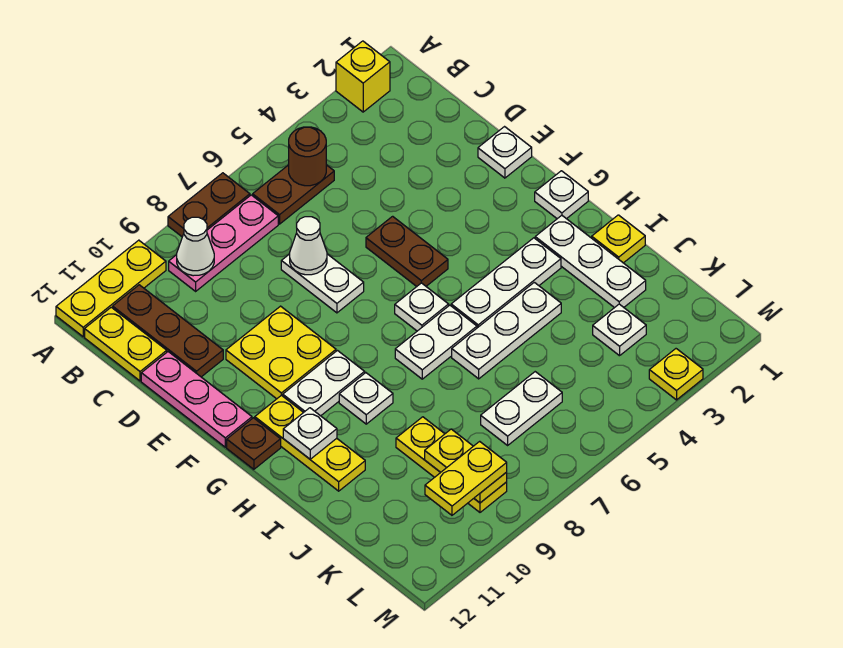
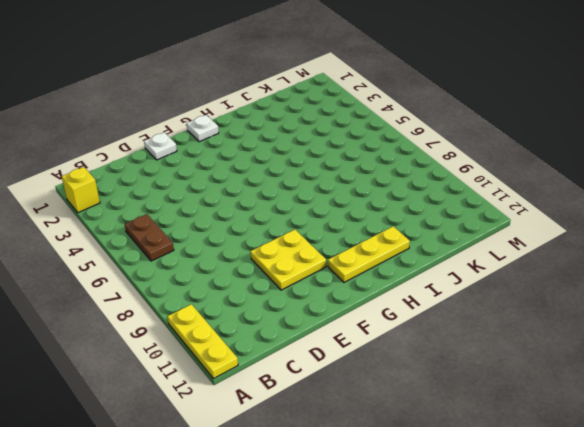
none -> brown 1x2 plate [168,173,250,237]
none -> pink 1x3 plate [169,195,278,291]
none -> brown 1x3 plate [113,285,223,377]
none -> yellow 1x2 plate [85,307,167,381]

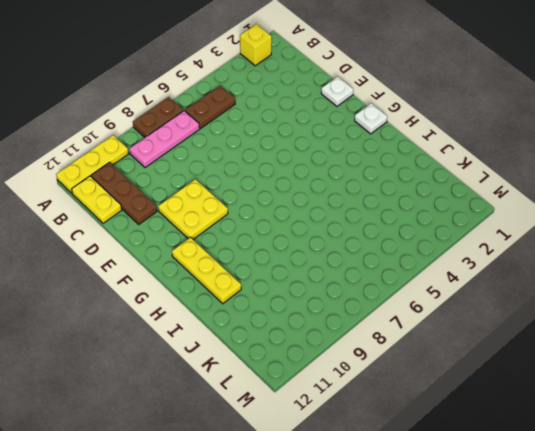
none -> white 1x2 plate [281,254,364,313]
none -> pink 1x3 plate [141,352,252,447]
none -> brown 1x2 plate [366,216,448,286]
none -> white 1x1 plate [395,283,449,331]

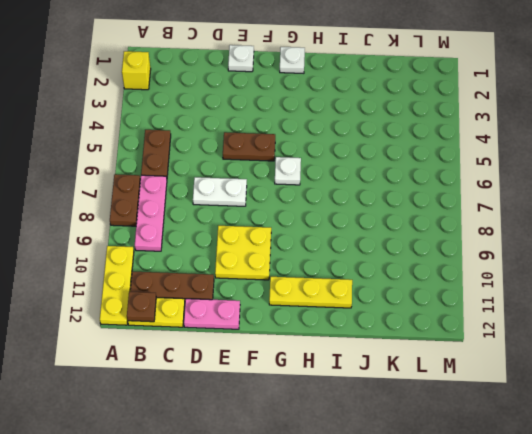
brown 1x1 plate [127,292,156,322] -> brown 1x1 plate moved to [227,418,281,469]
pink 1x2 plate [184,299,240,329] -> pink 1x3 plate [141,352,252,447]
none -> white 1x2 plate [283,351,365,416]
none -> white 1x3 plate [535,215,646,308]
none -> white 1x3 plate [451,238,561,328]
none -> white 1x2 plate [395,305,477,379]

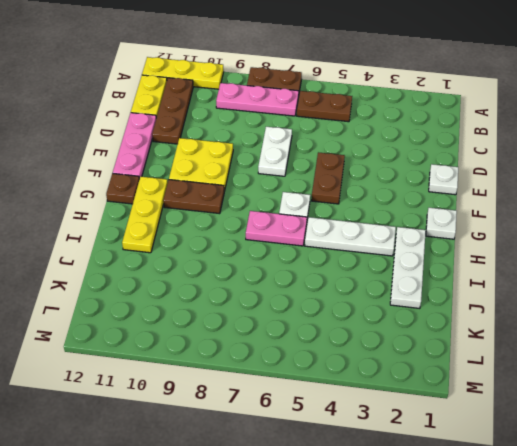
brown 1x2 plate [163,180,224,214] -> white 1x2 plate [283,351,365,416]
pink 1x2 plate [246,211,307,246] -> white 1x2 plate [395,305,477,379]
none -> yellow 1x1 brick [336,41,390,112]
none -> white 1x1 plate [339,373,393,424]
none -> yellow 1x1 plate [592,215,645,263]
none -> white 1x3 plate [452,282,561,379]

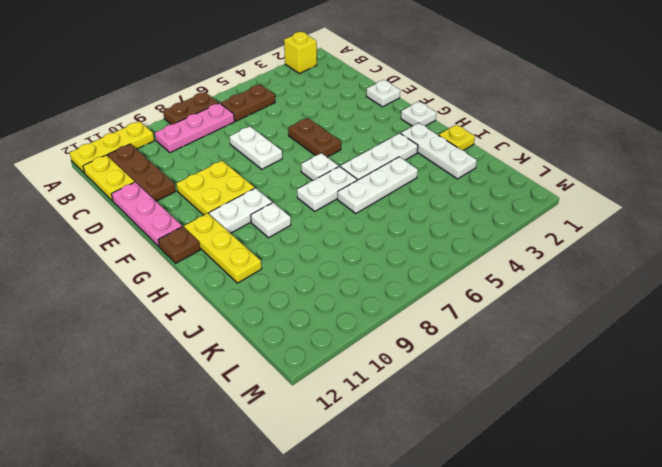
none -> yellow 1x3 plate [396,417,507,512]
none -> white 1x1 plate [593,304,646,356]
none -> white 1x2 plate [481,372,562,445]
none -> yellow 1x1 plate [649,349,703,400]

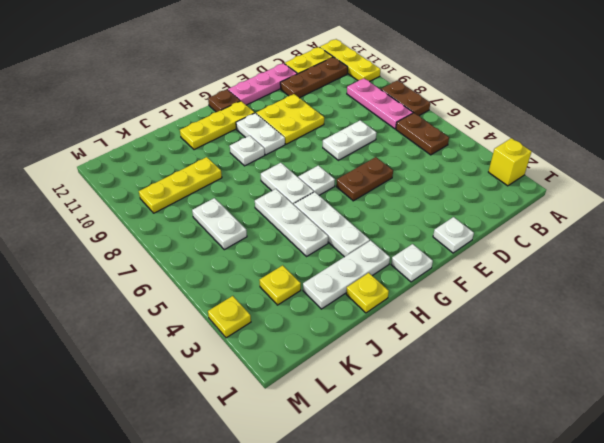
yellow 1x1 plate [259,265,301,305] -> white 1x1 plate [593,304,646,356]
none -> brown 1x1 round brick [289,127,326,186]
none -> white 1x1 cone [177,217,214,276]
none -> white 1x1 cone [290,217,327,275]
none -> white 1x1 plate [283,408,337,459]

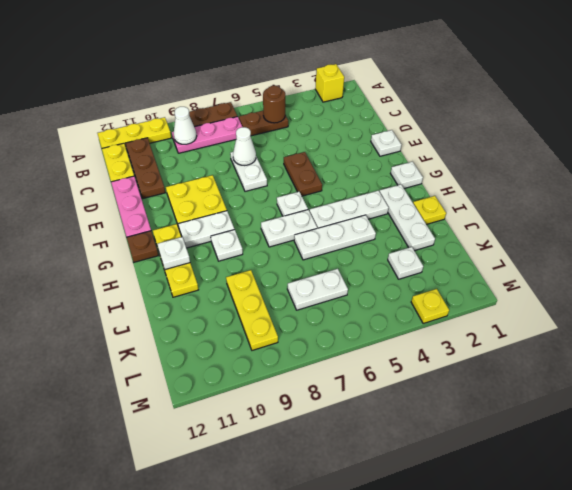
none -> yellow 1x2 plate [425,429,507,503]
none -> yellow 1x2 plate [425,441,507,515]

